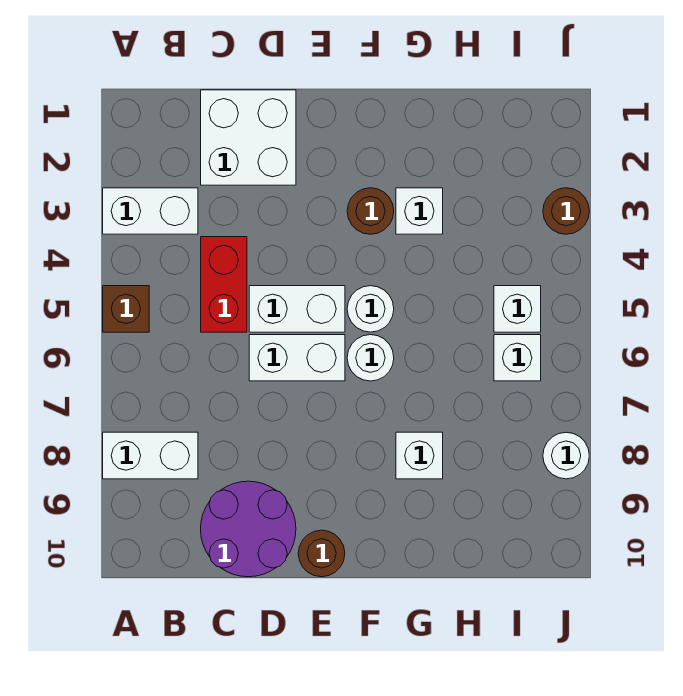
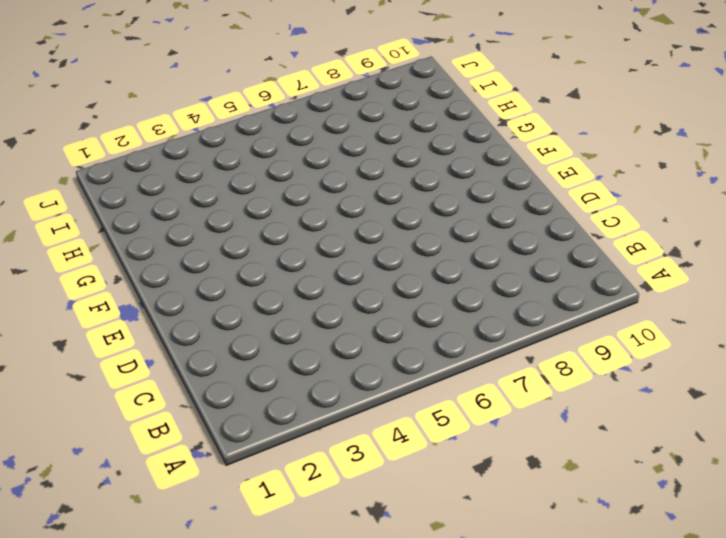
none -> white 1x2 brick [103,188,198,234]
none -> brown 1x1 brick [103,286,149,332]
none -> white 1x2 brick [103,432,198,479]

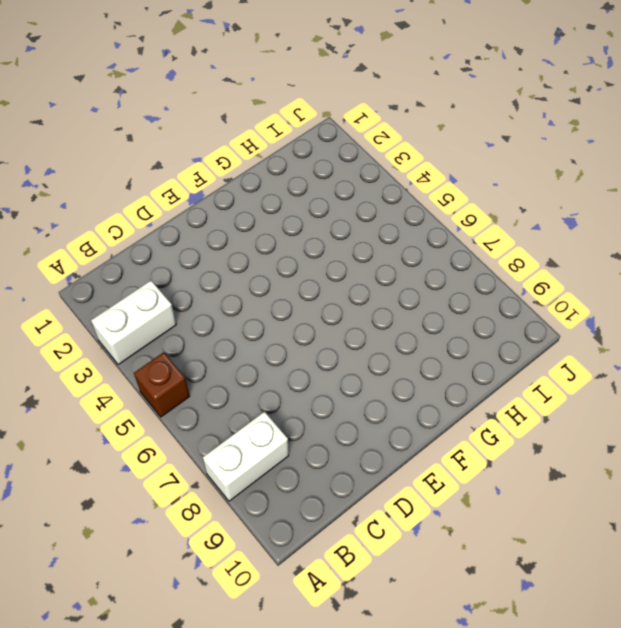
none -> white 2x2 brick [201,90,296,185]
none -> red 1x2 brick [201,237,247,332]
none -> purple 2x2 round brick [201,481,296,577]

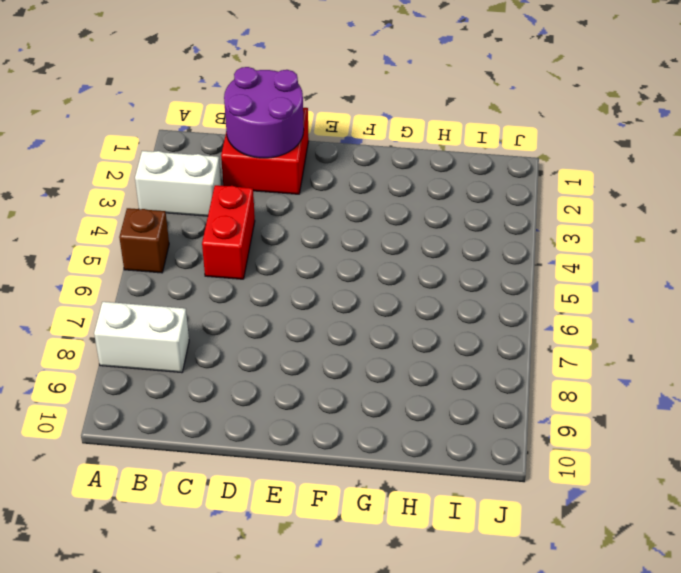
red 2x2 brick [221,108,309,194] -> white 2x2 brick [201,90,296,185]
purple 2x2 round brick [224,67,304,158] -> purple 2x2 round brick moved to [201,481,296,577]
none -> white 1x2 brick [249,286,345,332]
none -> white 1x2 brick [249,335,345,381]
none -> brown 1x1 round brick [298,530,345,577]

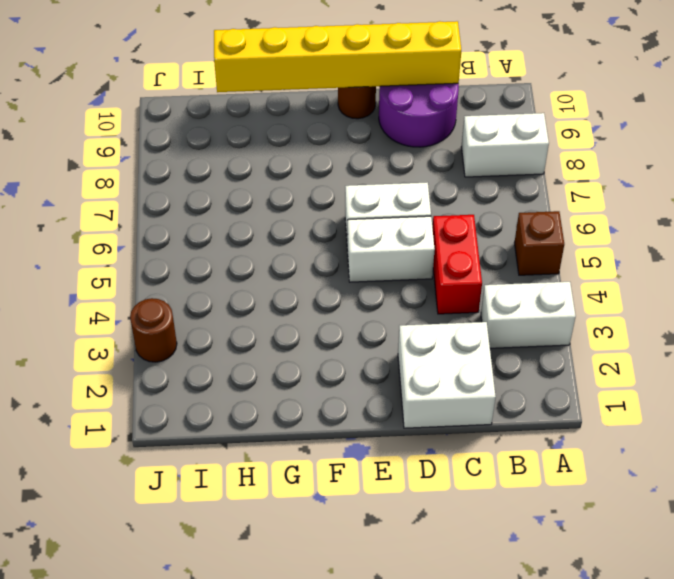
yellow 1x6 brick [214,21,461,92] -> none
none -> brown 1x1 round brick [347,188,394,234]
none -> white 1x1 round brick [347,286,394,332]
none -> white 1x1 round brick [347,335,394,381]

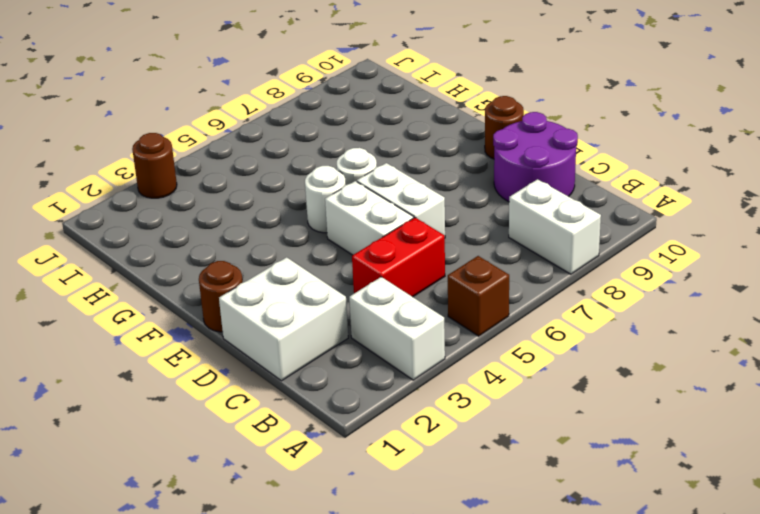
brown 1x1 round brick [199,261,243,332] -> brown 1x1 round brick moved to [347,188,394,234]
none -> white 1x1 brick [396,188,443,234]
none -> white 1x1 brick [396,432,443,479]
none -> white 1x1 brick [494,286,541,332]

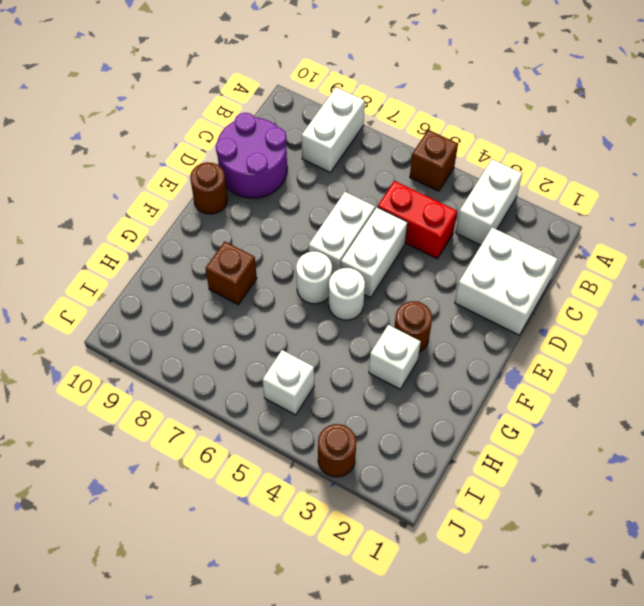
brown 1x1 brick [205,241,257,305] -> white 1x1 brick [396,432,443,479]
none -> white 1x1 brick [494,335,541,381]
none -> white 1x1 round brick [543,432,589,479]

